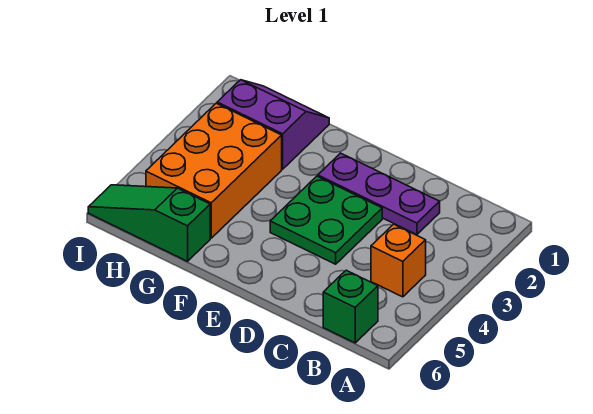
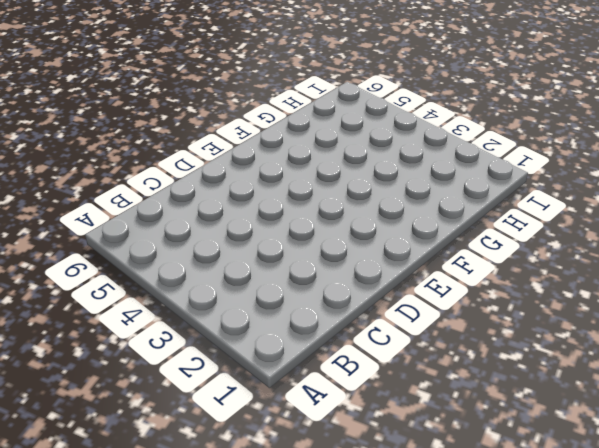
none -> orange 1x1 brick [371,224,426,297]
none -> green 1x1 brick [323,270,378,343]

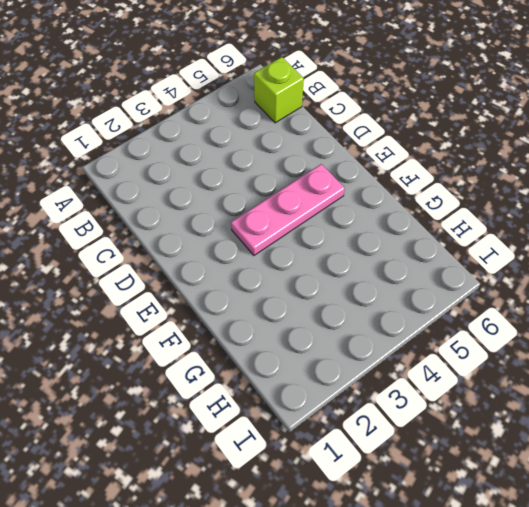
lime 1x1 brick [254,57,304,123] -> green 1x1 brick [323,270,378,343]
pink 1x3 plate [231,164,345,255] -> green 2x2 plate [270,176,382,264]
none -> orange 1x1 brick [371,224,426,297]
none -> purple 1x3 plate [318,153,440,235]

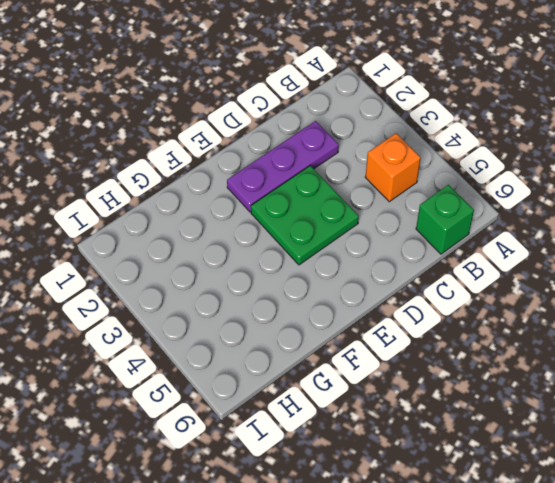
none -> purple 2x2 slope [217,80,329,169]
none -> orange 2x3 brick [146,103,282,238]

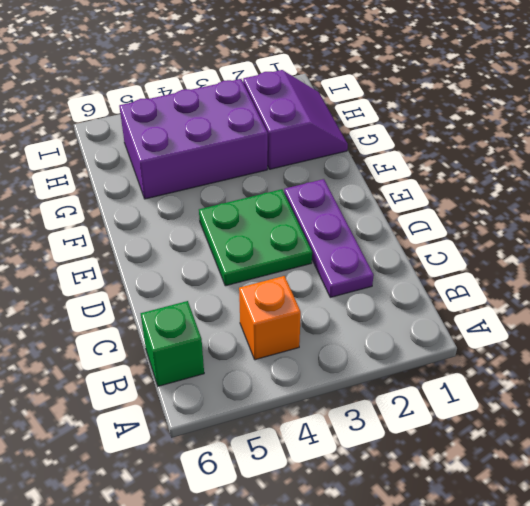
purple 2x3 brick [119,79,268,199] -> orange 2x3 brick [146,103,282,238]
none -> green 1x3 slope [88,185,210,261]

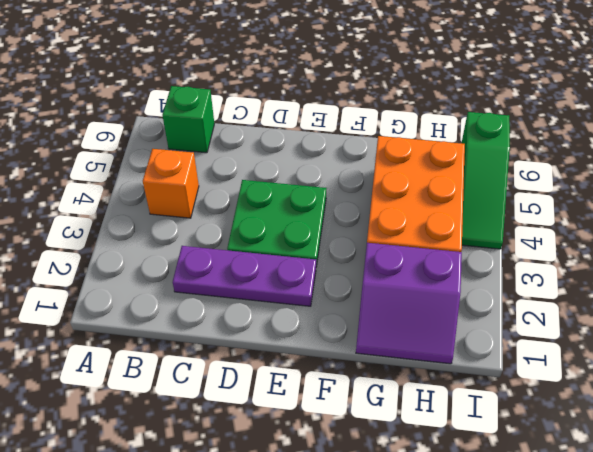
green 1x3 slope [462,112,510,249] -> green 1x3 slope turned to [88,185,210,261]

